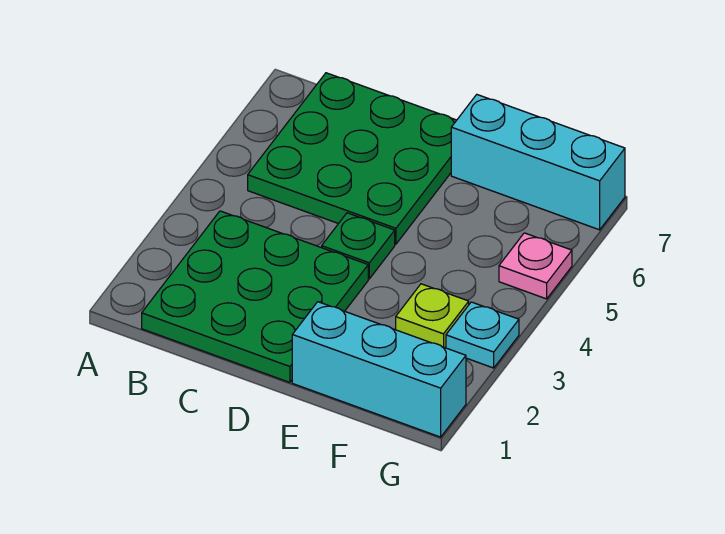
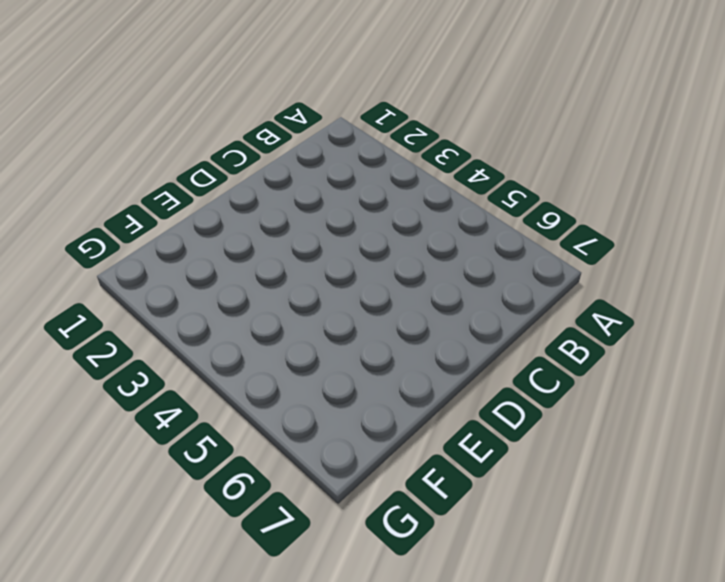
none -> green 3x3 plate [142,211,368,382]
none -> green 3x3 plate [248,73,457,244]

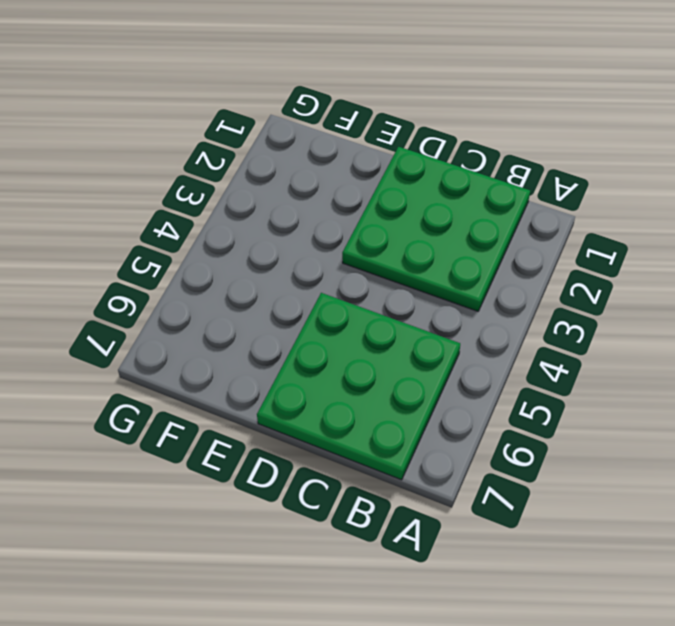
none -> green 1x1 plate [322,213,395,279]
none -> cyan 1x3 brick [292,302,466,437]

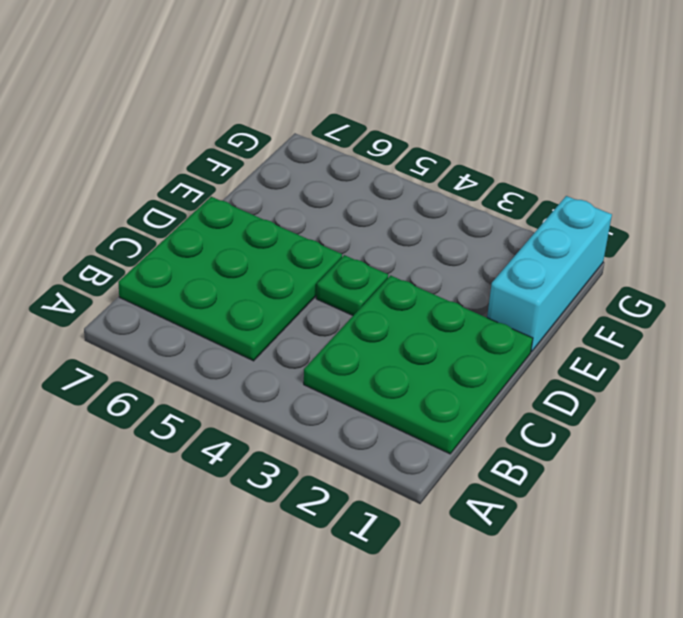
none -> cyan 1x3 brick [451,95,625,230]
none -> lime 1x1 plate [396,284,469,348]

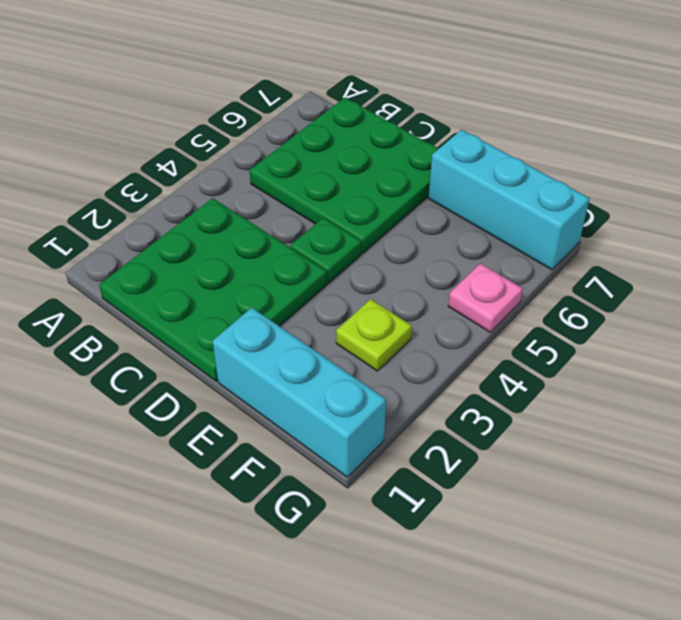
none -> cyan 1x1 plate [446,302,519,368]

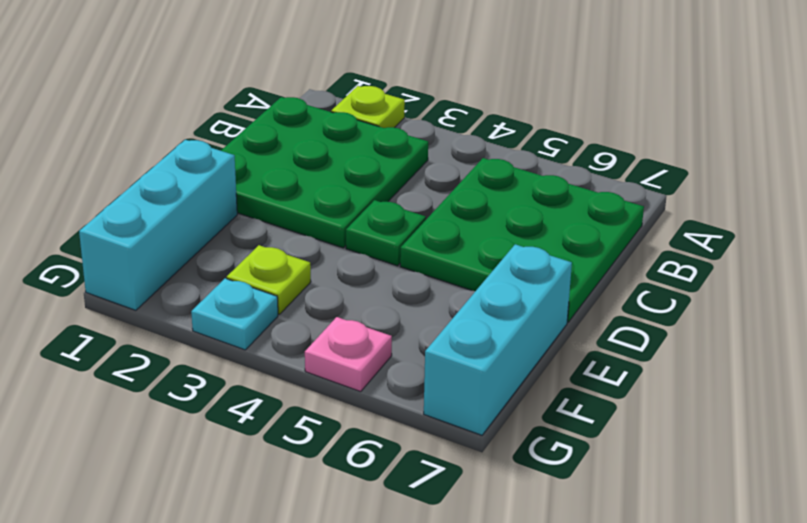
lime 1x1 plate [331,86,405,128] -> none

